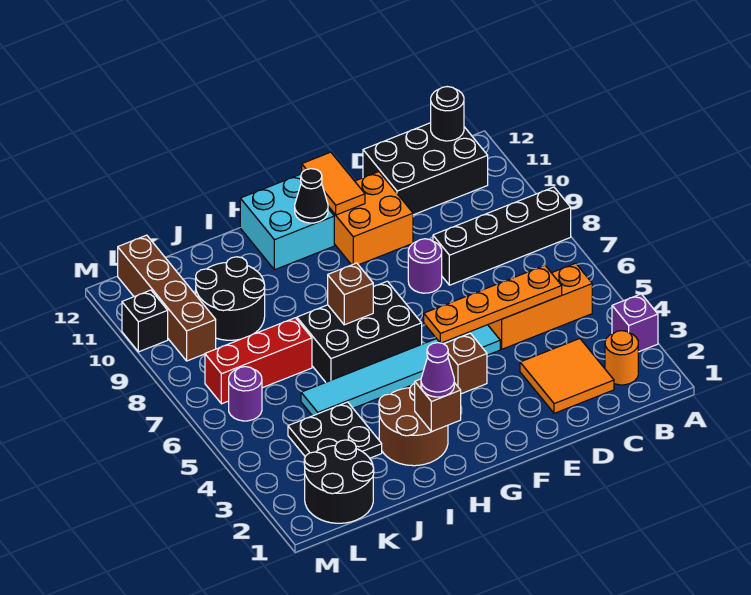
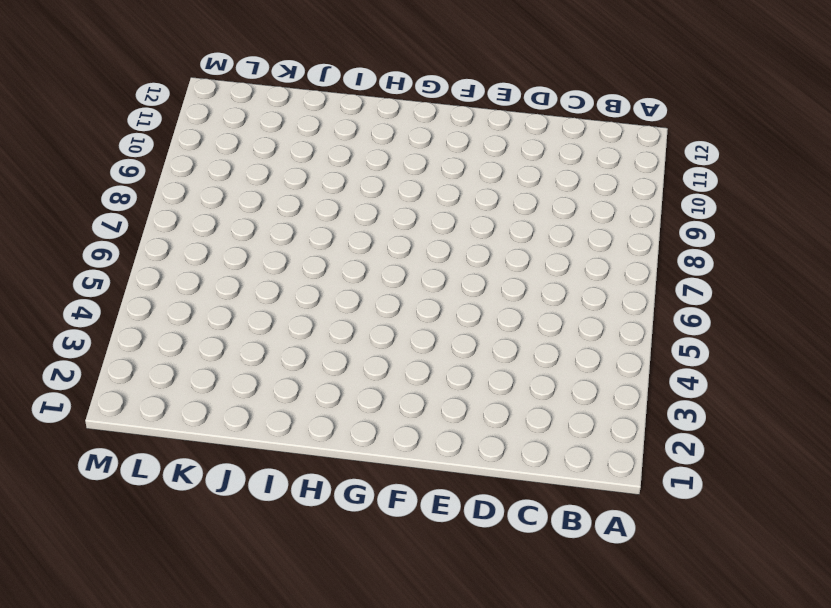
none -> purple 1x1 brick [612,294,658,352]
none -> black 1x4 brick [433,187,571,285]
none -> orange 1x1 round brick [605,331,638,385]

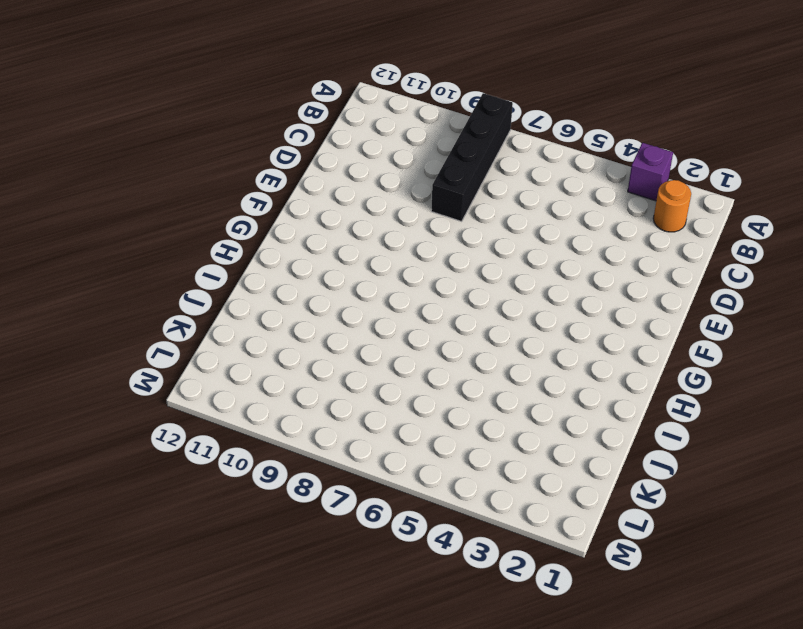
none -> orange 1x3 brick [488,263,592,349]
none -> black 2x3 brick [363,123,488,215]
none -> orange 2x2 tile [520,339,614,413]

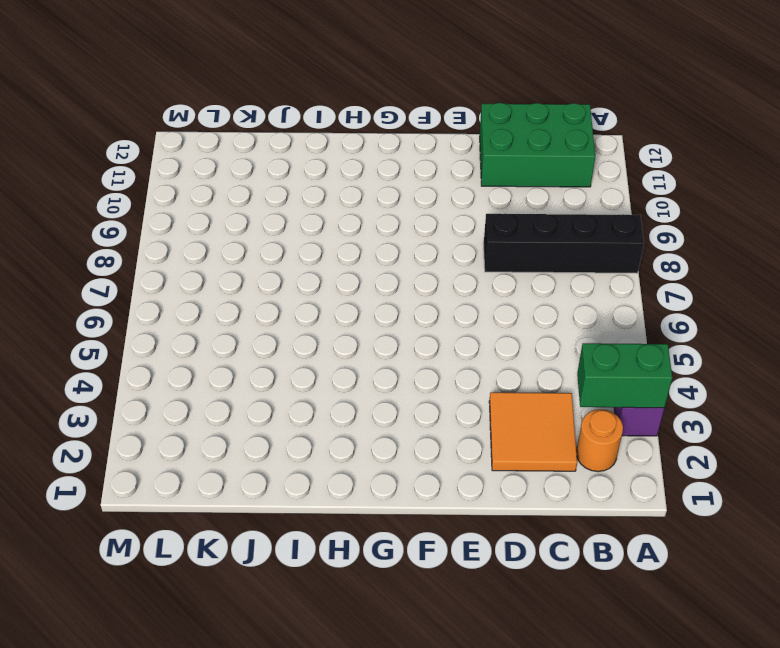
green 1x2 brick [577,343,672,408] -> none
green 2x3 brick [480,103,595,187] -> black 2x3 brick [363,123,488,215]
none -> orange 1x3 brick [488,263,592,349]
none -> cyan 1x6 tile [301,325,500,416]
none -> purple 1x1 round brick [408,239,442,293]

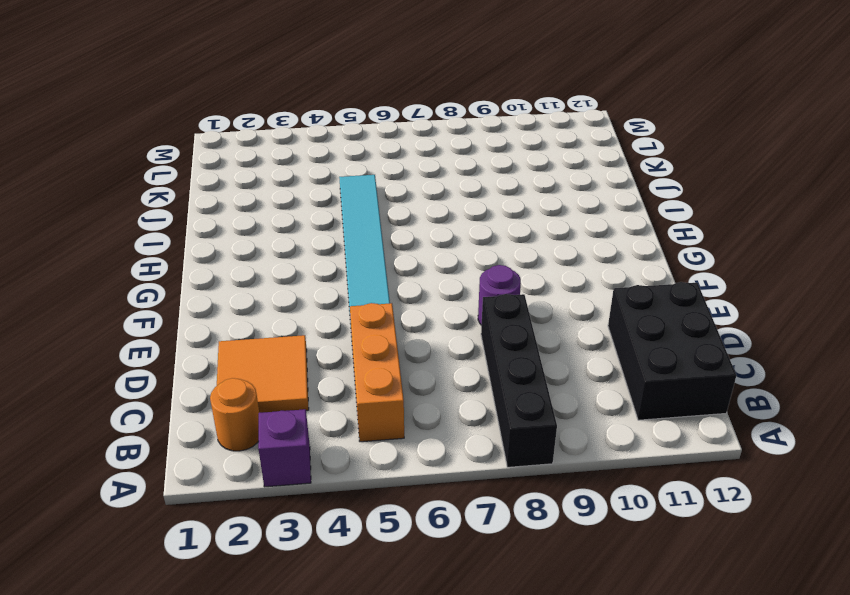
none -> orange 2x2 brick [328,172,413,265]
none -> brown 1x1 brick [444,333,487,394]
none -> black 2x3 brick [297,281,422,382]

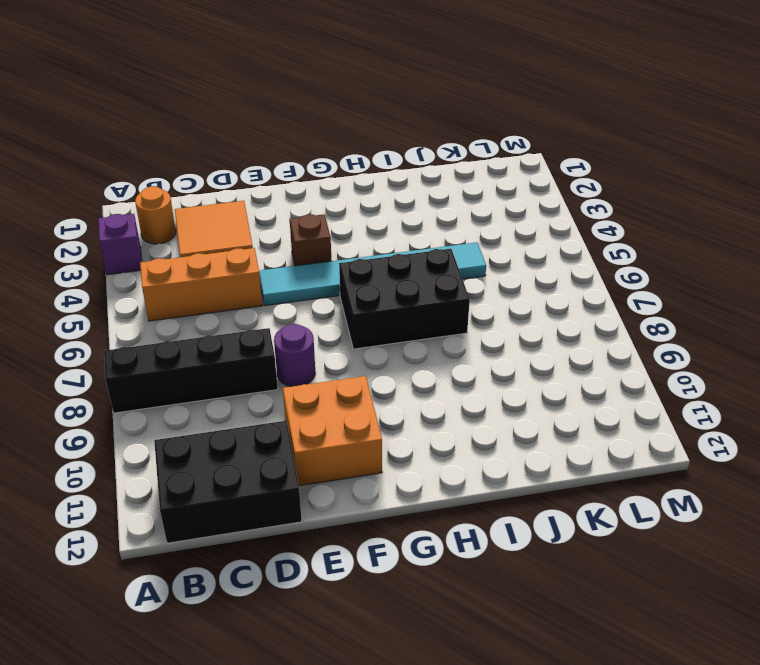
none -> cyan 2x2 brick [240,175,334,270]
none -> brown 2x2 round brick [379,383,448,466]
none -> black 2x2 plate [288,402,382,458]

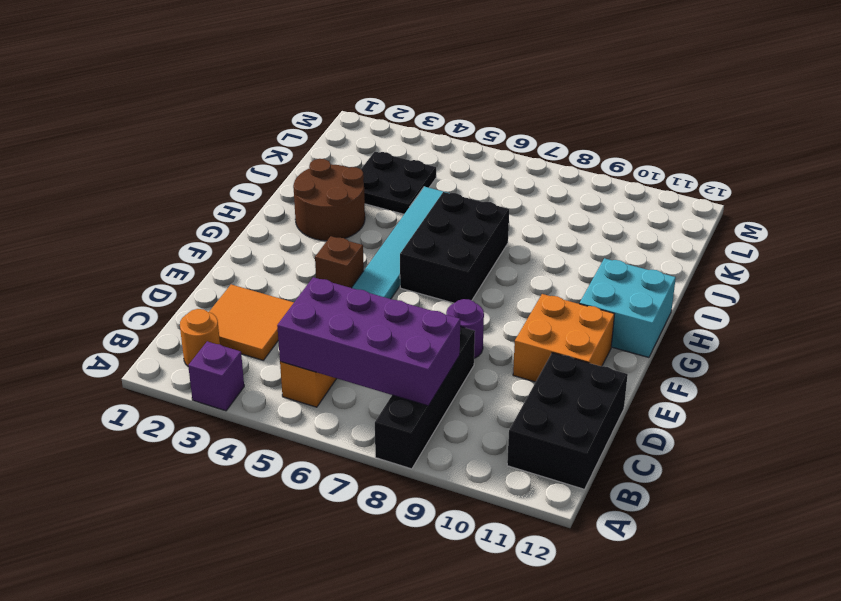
purple 2x4 brick [277,277,460,406] -> orange 1x4 plate [424,265,562,343]
none -> red 1x3 brick [205,318,312,404]
none -> black 2x2 round brick [196,257,265,340]
none -> black 2x2 round brick [304,440,374,523]

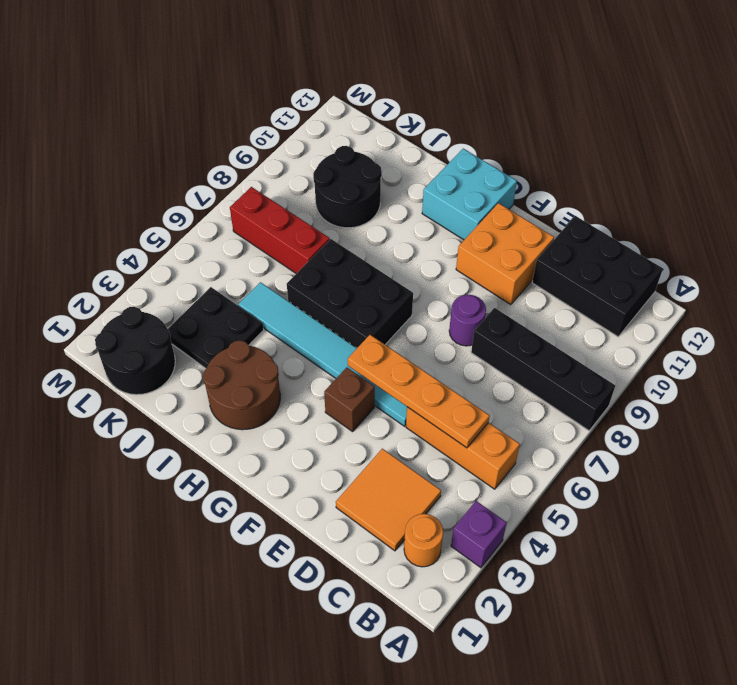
none -> purple 1x1 round brick [229,367,262,421]
none -> brown 1x4 brick [118,235,216,361]
none -> black 1x1 brick [122,290,168,352]

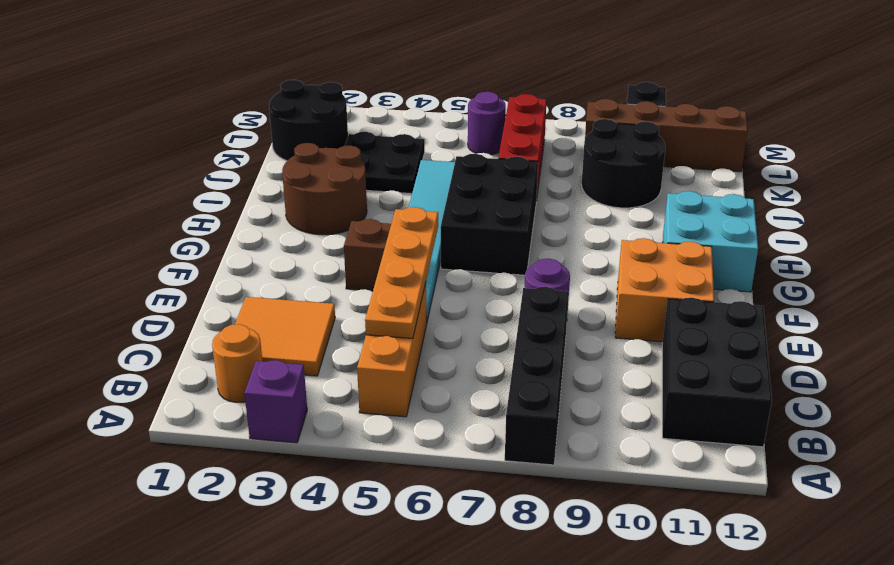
none -> black 1x1 round brick [431,87,464,141]
none -> orange 1x2 tile [302,152,365,215]
none -> black 1x1 cone [295,169,328,223]

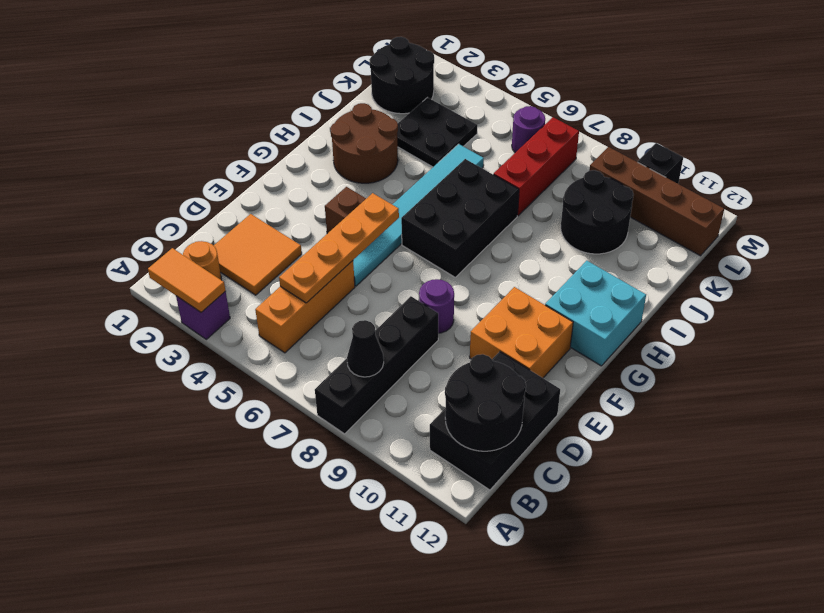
orange 1x2 tile [148,248,226,312] -> orange 1x2 tile moved to [302,152,365,215]
black 1x1 cone [347,320,384,377] -> black 1x1 cone moved to [295,169,328,223]
black 2x2 round brick [445,354,526,451] -> black 1x1 round brick [431,87,464,141]
none -> brown 1x1 brick [415,379,461,432]
none -> brown 1x1 brick [328,263,373,325]
none -> purple 1x1 cone [421,343,454,397]

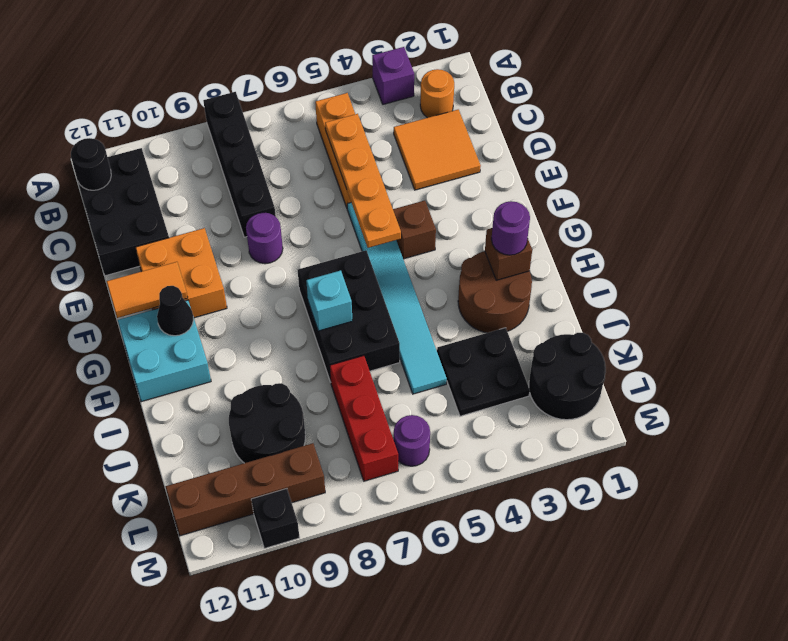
purple 1x1 round brick [492,201,530,255] -> purple 1x1 cone [421,343,454,397]
cyan 1x1 brick [306,270,352,331] -> brown 1x1 brick [328,263,373,325]

